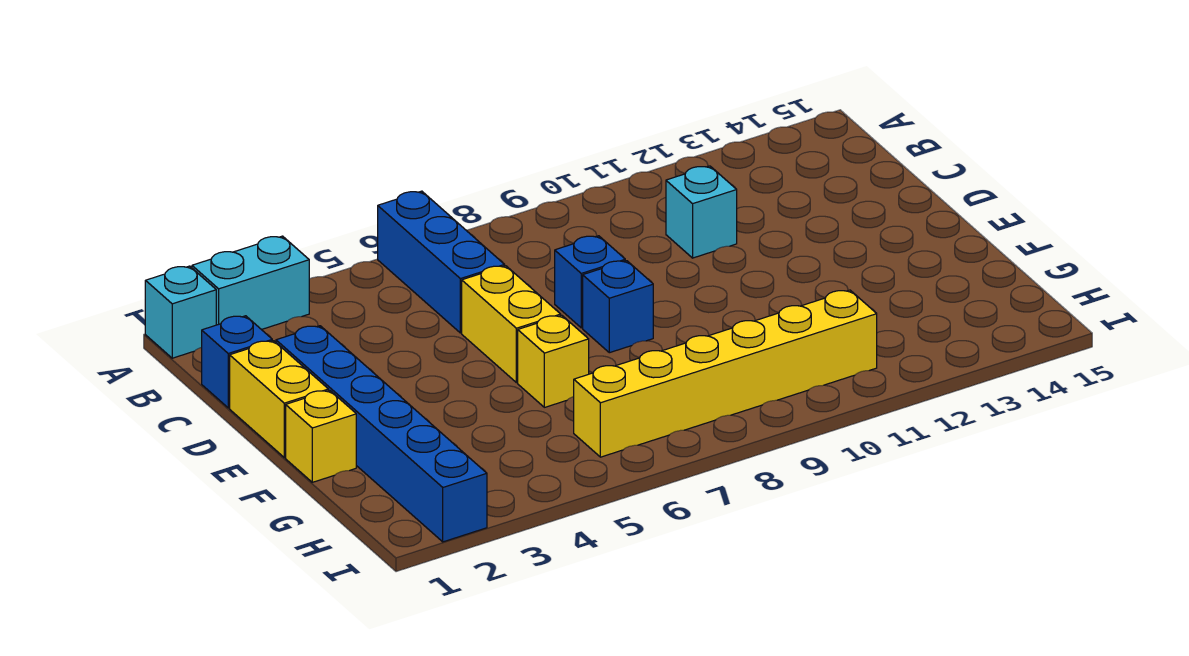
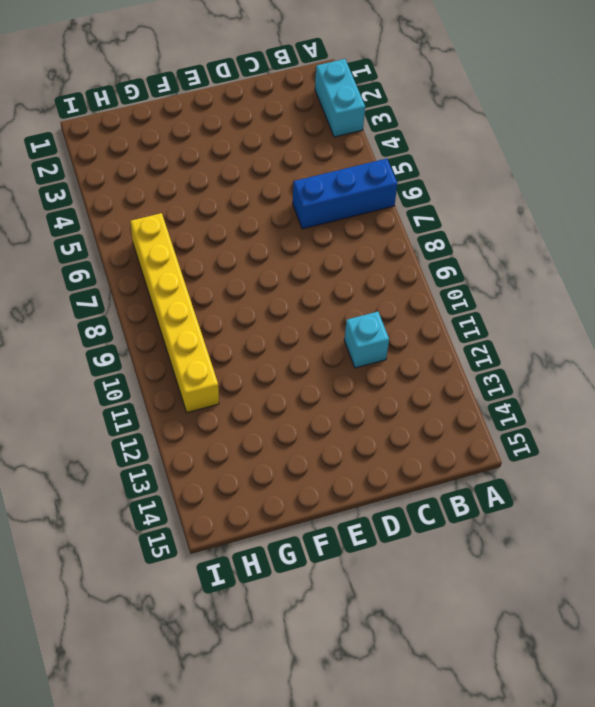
none -> cyan 1x1 brick [145,266,216,358]
none -> blue 1x1 brick [202,316,272,408]
none -> yellow 1x2 brick [230,341,328,458]

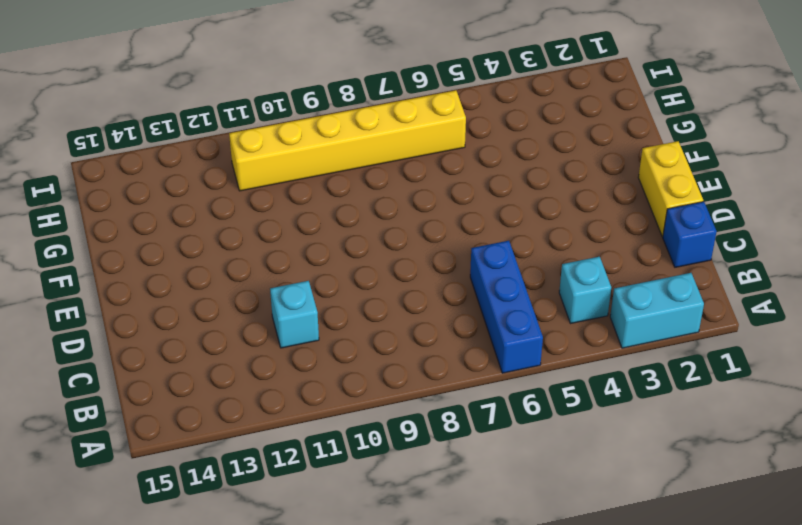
cyan 1x1 brick [559,257,611,324] -> cyan 1x1 brick moved to [145,266,216,358]
none -> blue 1x6 brick [276,326,487,542]
none -> yellow 1x2 brick [462,266,561,383]
none -> blue 1x1 brick [555,236,625,328]

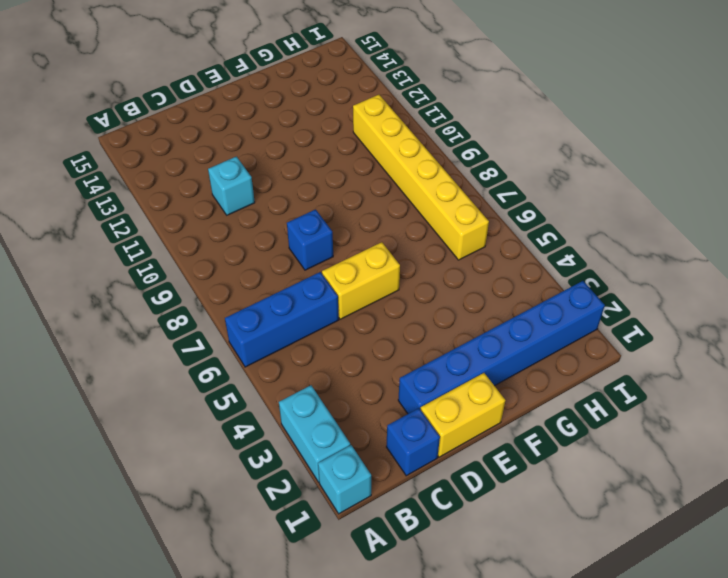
none -> blue 1x1 brick [583,261,653,353]
none -> yellow 1x1 brick [286,390,356,482]
none -> yellow 1x1 brick [518,315,589,407]

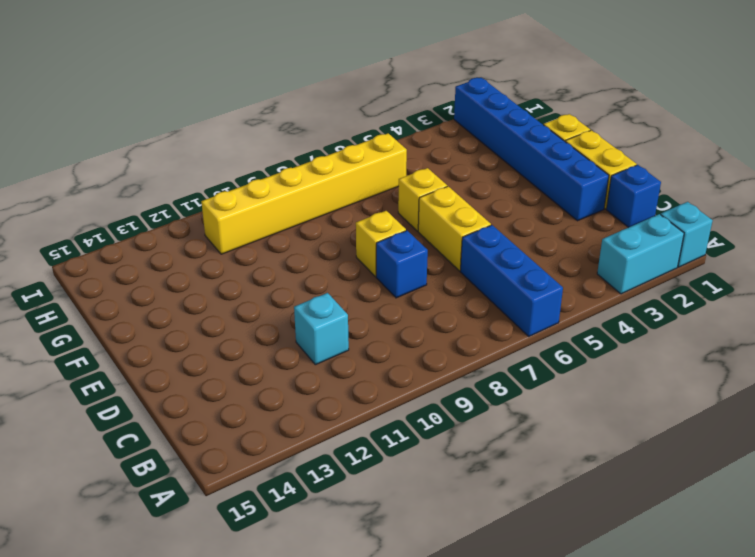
yellow 1x1 brick [356,211,406,277] -> blue 1x1 brick [583,261,653,353]

